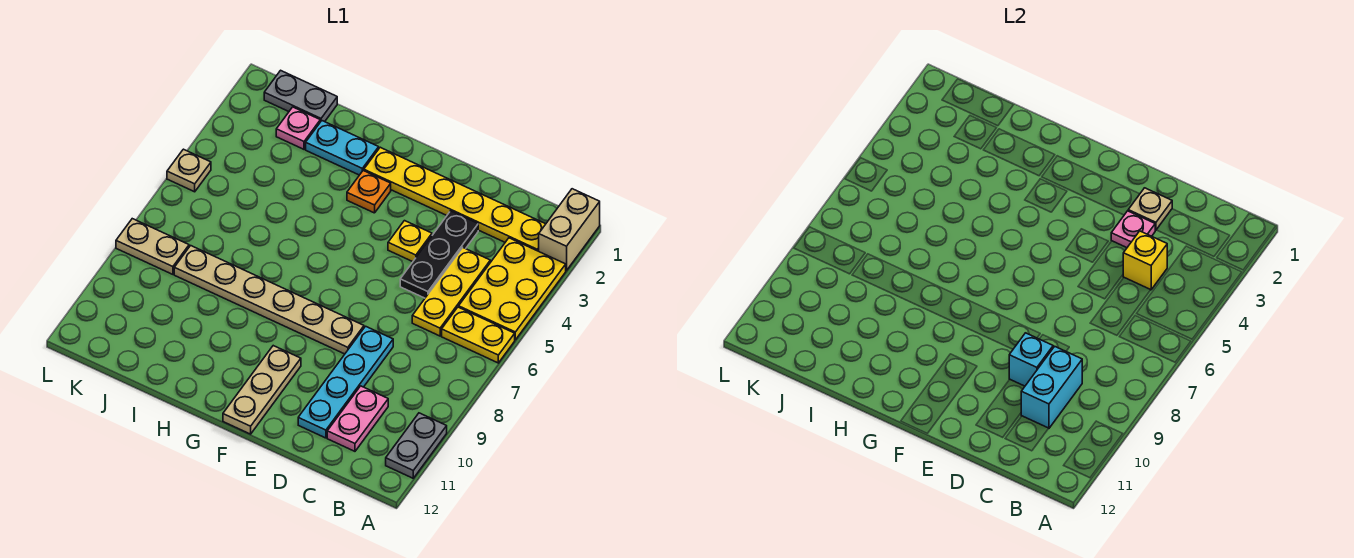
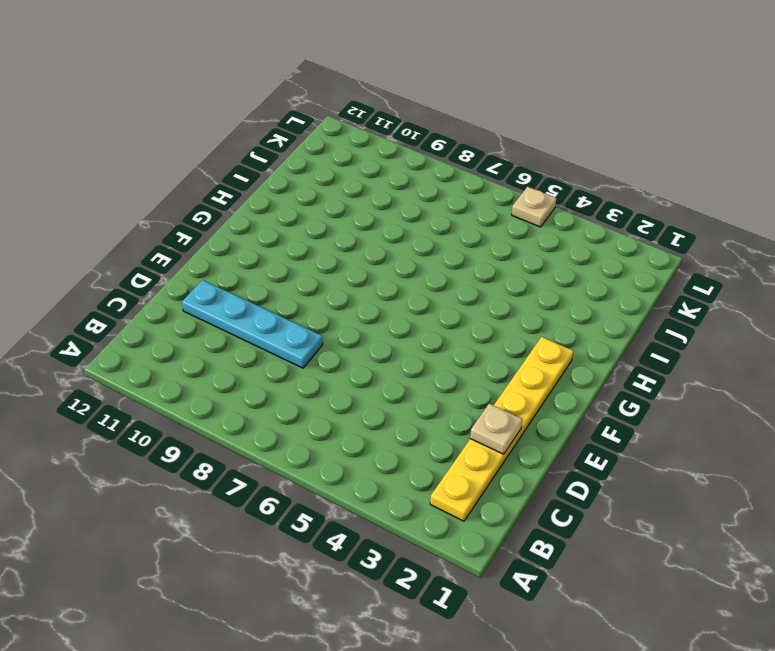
none -> tan 1x2 brick [539,189,600,271]
none -> yellow 2x3 plate [459,238,566,340]
none -> yellow 1x2 plate [442,307,515,363]

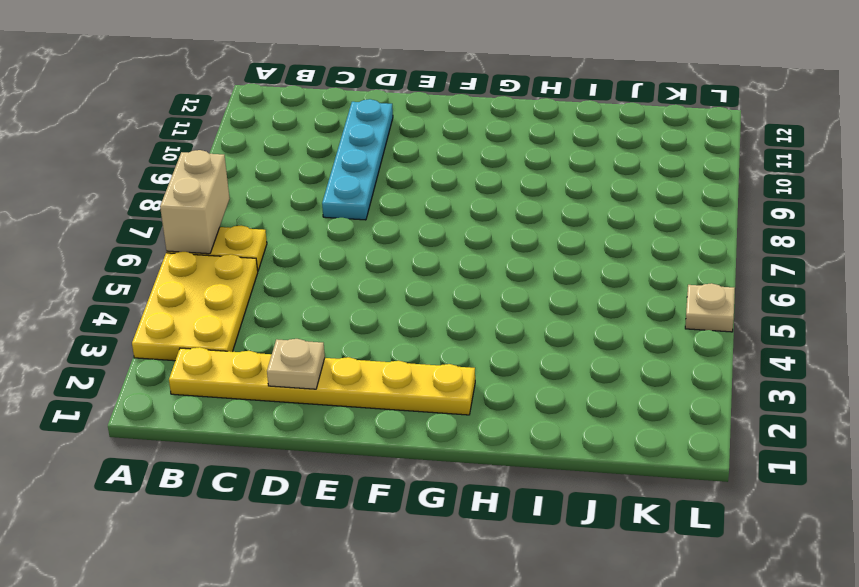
tan 1x2 brick [160,150,230,254] -> tan 1x2 brick moved to [539,189,600,271]
none -> grey 1x2 plate [386,413,447,478]
none -> yellow 1x3 plate [412,248,490,336]
none -> pink 1x2 plate [327,386,388,451]

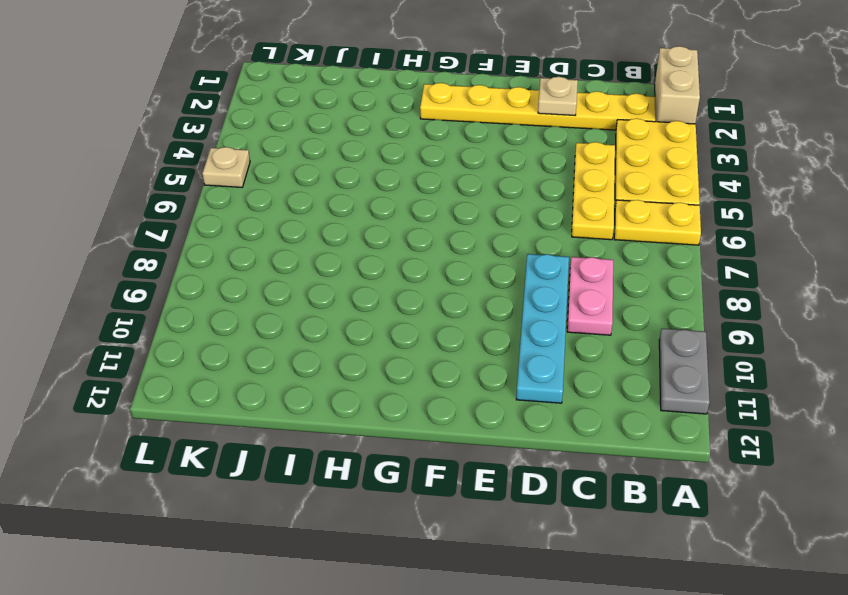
pink 1x2 plate [567,257,613,335] -> pink 1x2 plate moved to [327,386,388,451]
none -> black 1x3 plate [400,211,478,298]
none -> yellow 1x1 plate [388,221,432,262]
none -> tan 1x6 plate [174,246,364,354]

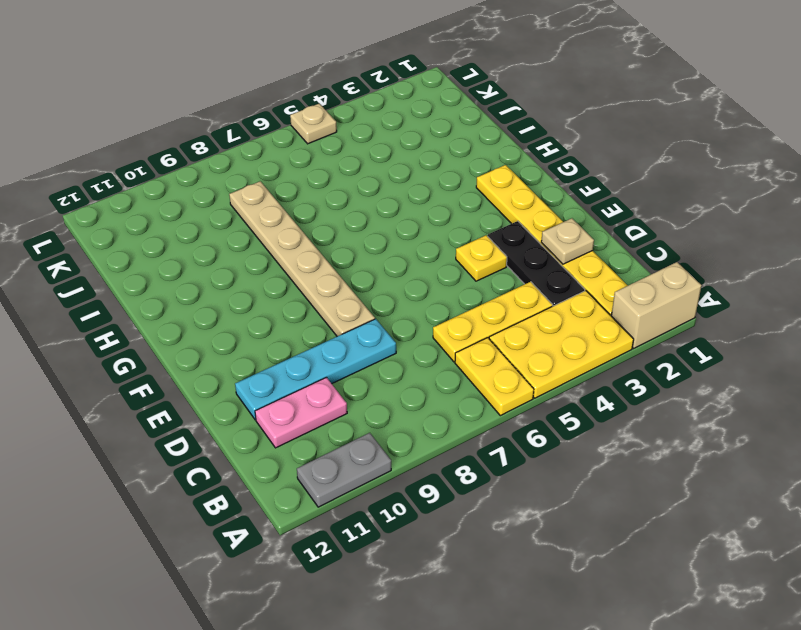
black 1x3 plate [488,221,585,306] -> black 1x3 plate turned to [400,211,478,298]
none -> tan 1x3 plate [223,346,301,434]
none -> orange 1x1 plate [347,171,391,213]
none -> cyan 1x2 plate [306,121,379,175]

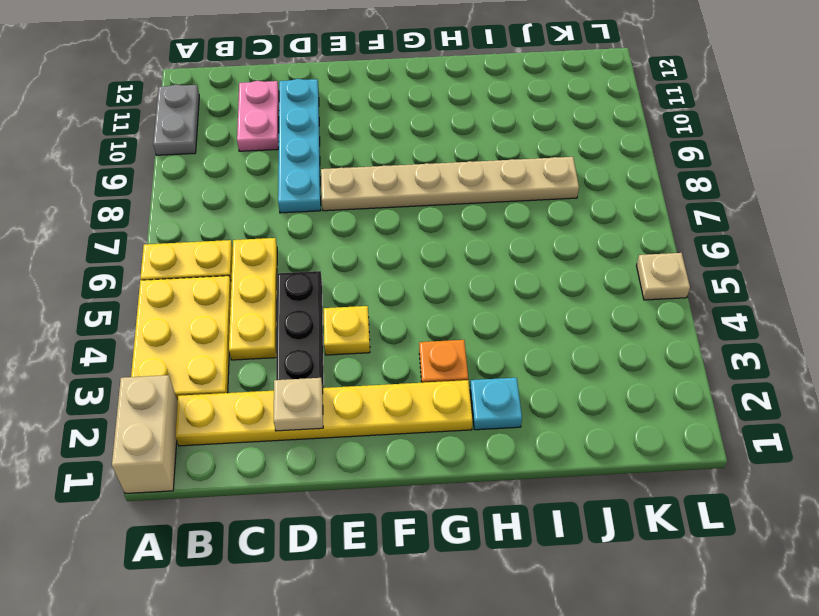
cyan 1x1 plate [470,378,522,430] -> cyan 1x2 plate [306,121,379,175]
none -> tan 1x3 plate [223,346,301,434]
none -> grey 1x2 plate [264,70,337,122]
none -> pink 1x1 plate [276,107,320,149]

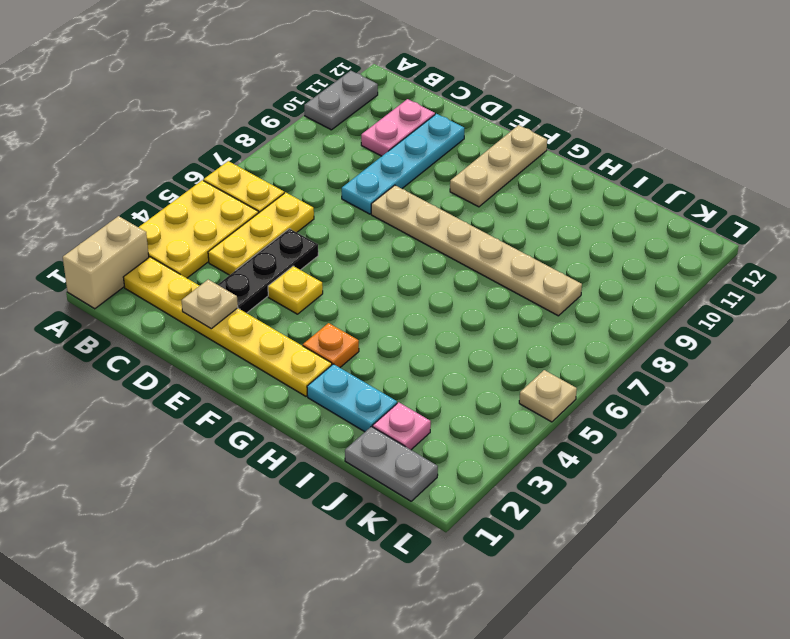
none -> tan 1x2 plate [116,219,189,274]
none -> yellow 1x1 brick [1123,231,1167,290]
none -> cyan 1x2 brick [1021,346,1082,428]

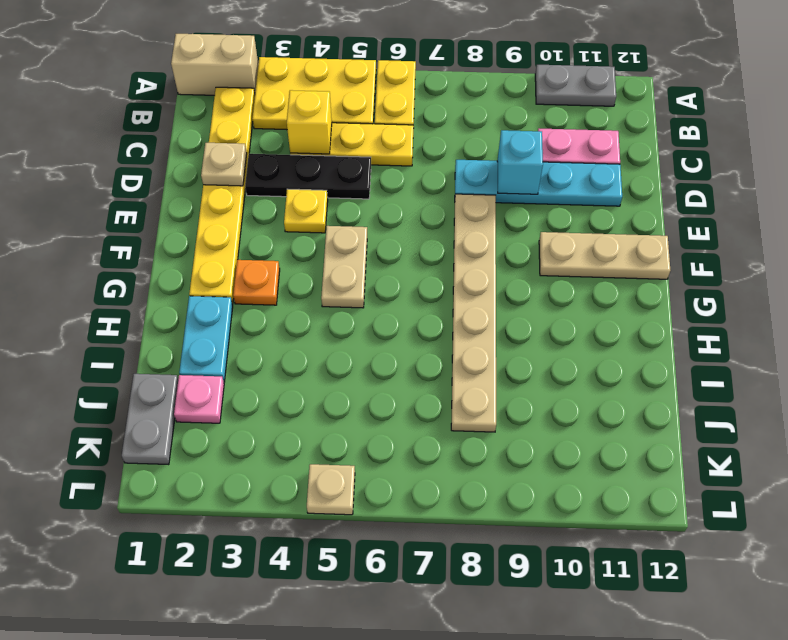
tan 1x2 plate [321,226,367,308] -> tan 1x2 plate moved to [116,219,189,274]
none -> cyan 1x2 brick [1021,346,1082,428]
none -> pink 1x1 plate [1111,211,1155,248]

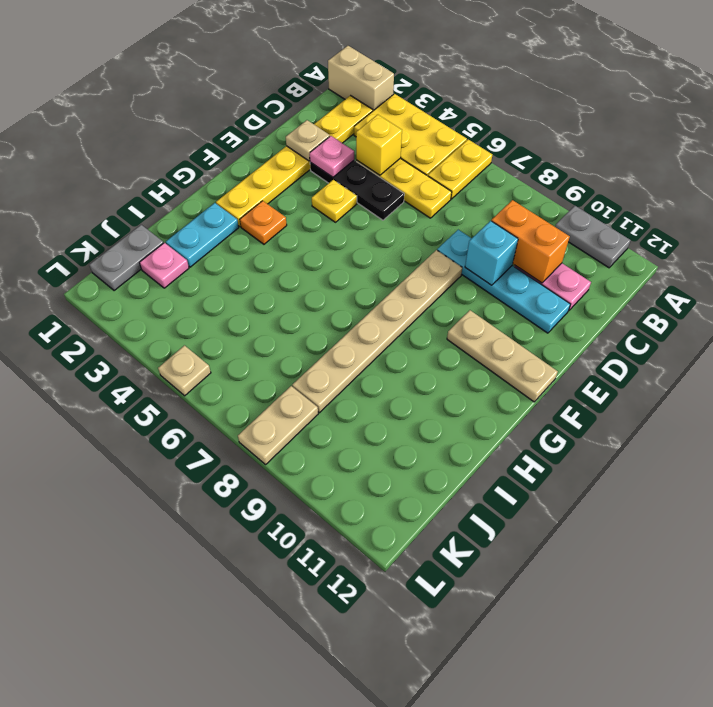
orange 1x2 brick [491,200,570,283] -> cyan 1x2 brick [1021,346,1082,428]

